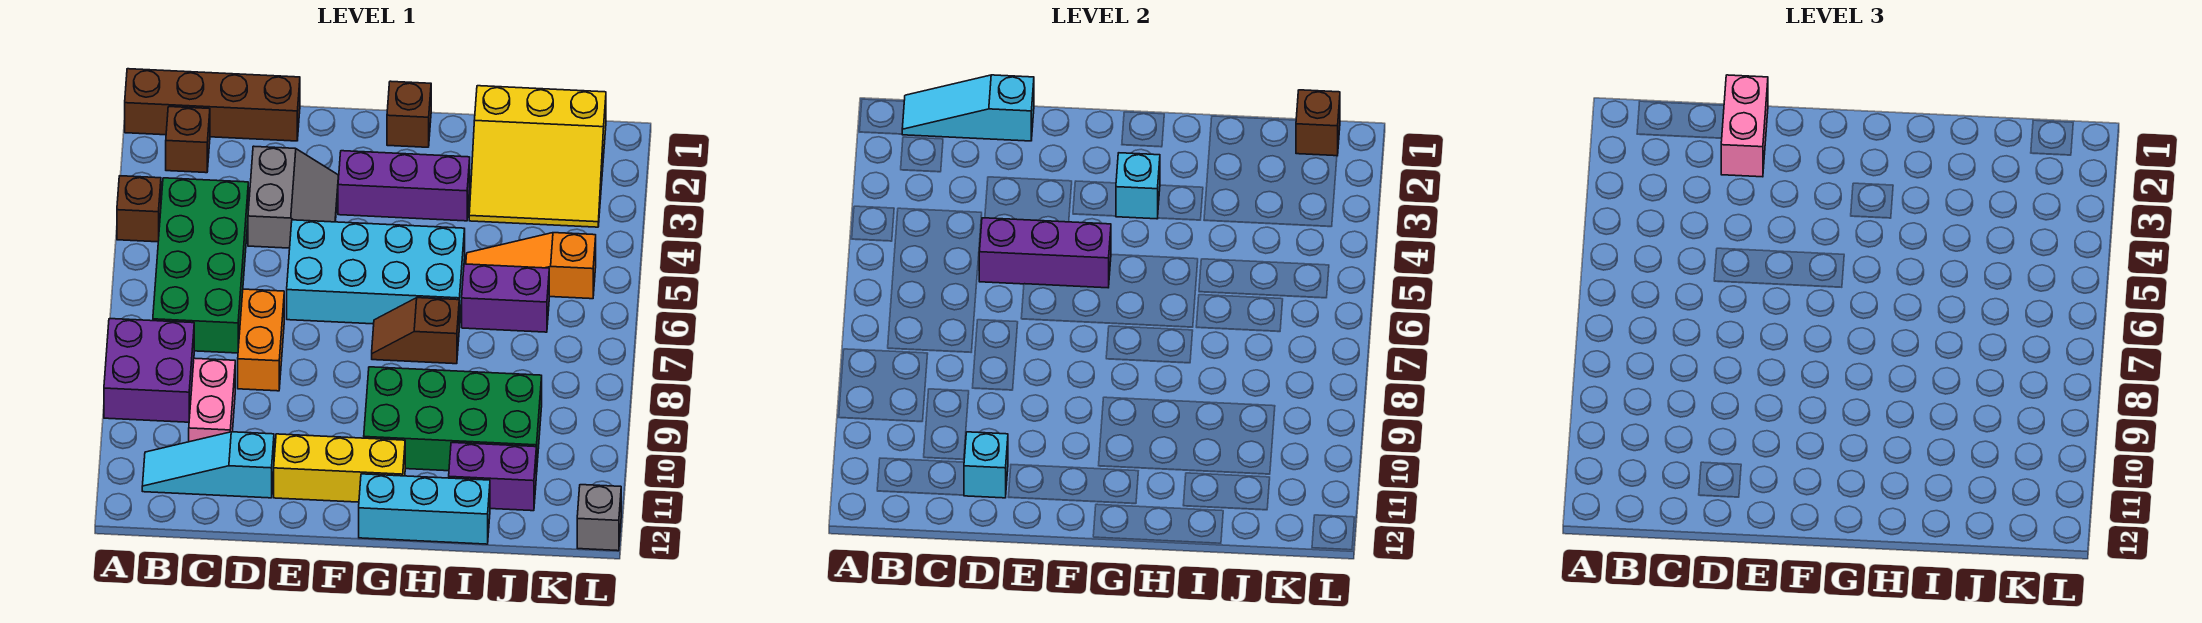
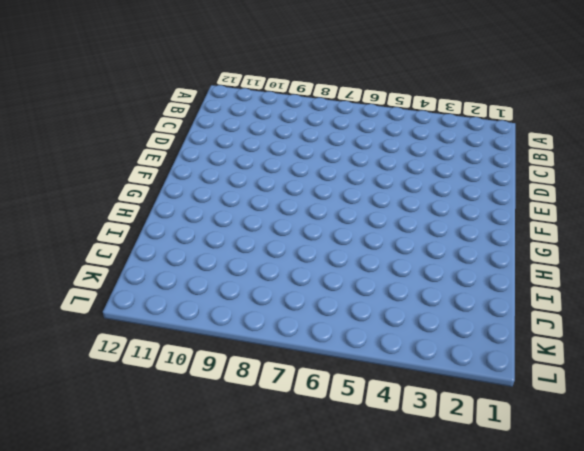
none -> brown 1x4 brick [125,69,300,141]
none -> brown 1x1 brick [117,176,161,242]
none -> purple 2x2 brick [104,319,194,422]

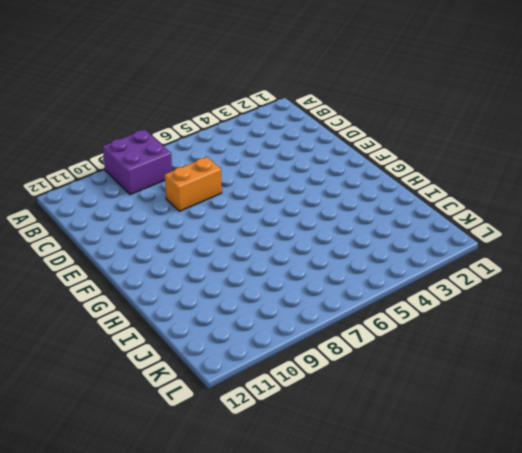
none -> brown 1x4 brick [125,69,300,141]
none -> brown 1x1 brick [117,176,161,242]
none -> brown 1x1 brick [166,107,210,173]

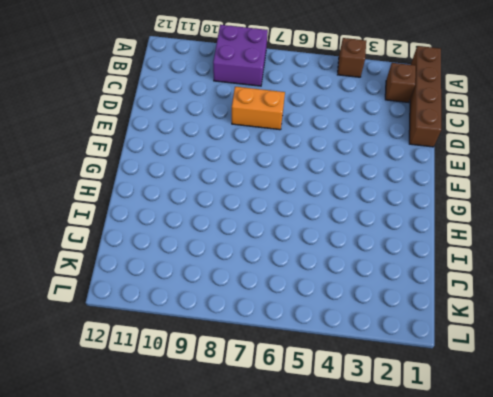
none -> green 2x4 brick [153,178,248,353]
none -> cyan 1x3 slope [142,432,274,498]
none -> pink 1x2 brick [189,358,235,442]

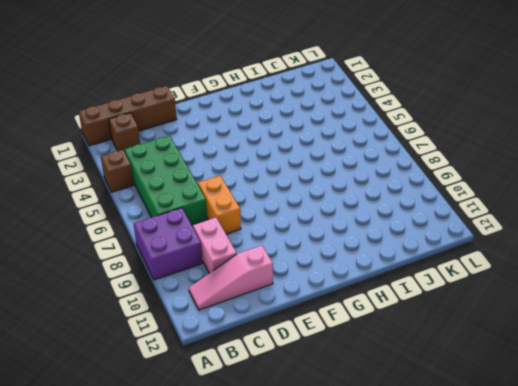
pink 1x3 slope [189,245,273,310] -> cyan 1x3 slope [142,432,274,498]
none -> grey 2x2 slope [248,146,339,248]
none -> cyan 2x4 brick [287,220,465,327]
none -> yellow 1x3 brick [274,434,405,502]

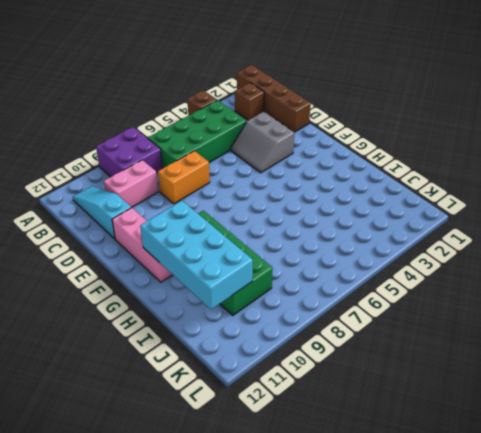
grey 2x2 slope [231,112,294,173] -> grey 2x2 slope turned to [248,146,339,248]
pink 1x3 brick [112,208,173,282] -> yellow 1x3 brick [274,434,405,502]
cyan 2x4 brick [140,201,253,310] -> cyan 2x4 brick moved to [287,220,465,327]
none -> purple 1x3 brick [338,151,470,221]
none -> brown 1x1 brick [387,81,431,147]
none -> brown 1x2 slope [372,298,459,364]

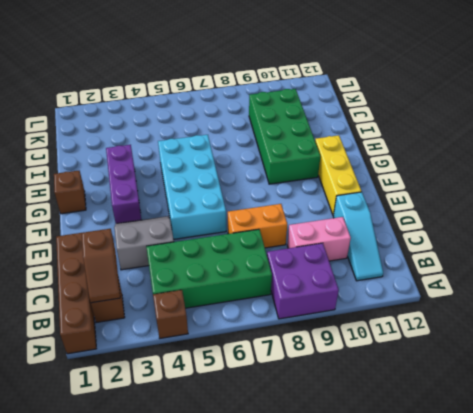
brown 1x2 slope [82,229,120,303] -> brown 1x2 slope moved to [372,298,459,364]
none -> cyan 1x3 brick [359,474,490,544]
none -> yellow 3x3 slope [469,86,606,227]
none -> orange 1x3 slope [466,233,596,299]

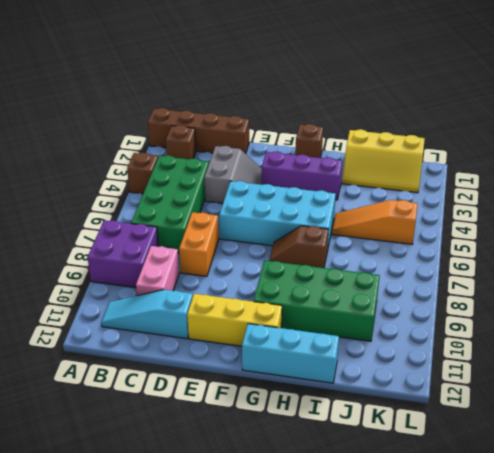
yellow 2x3 slope [342,129,425,193] -> yellow 3x3 slope [469,86,606,227]
none -> purple 1x2 brick [462,264,549,332]
none -> purple 1x2 brick [449,443,536,511]
none -> grey 1x1 brick [577,485,621,551]

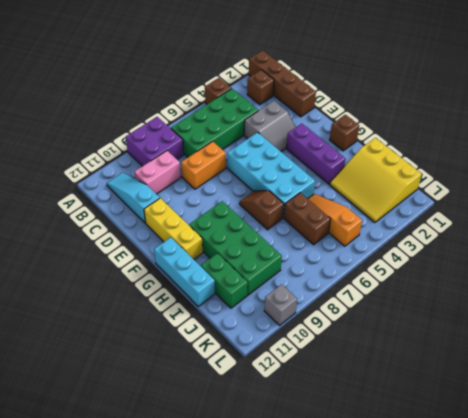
brown 1x2 brick [284,193,331,245] -> purple 1x2 brick [462,264,549,332]
green 1x2 brick [201,253,248,308] -> purple 1x2 brick [449,443,536,511]
grey 1x1 brick [264,284,297,325] -> grey 1x1 brick moved to [577,485,621,551]
none -> cyan 1x3 slope [902,75,1034,141]
none -> purple 1x3 brick [979,218,1111,288]
none -> cyan 1x1 brick [964,432,1008,498]

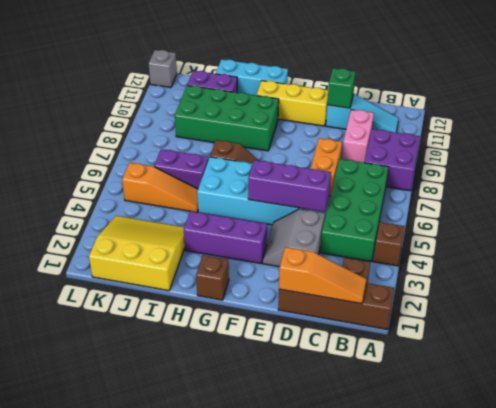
orange 1x3 slope [279,247,367,304] -> cyan 1x3 slope [902,75,1034,141]
green 1x1 brick [327,68,356,108] -> cyan 1x1 brick [964,432,1008,498]
none -> cyan 1x1 brick [1116,153,1160,219]
none -> brown 1x1 brick [1296,90,1340,156]
none -> pink 1x2 brick [1721,75,1768,177]

